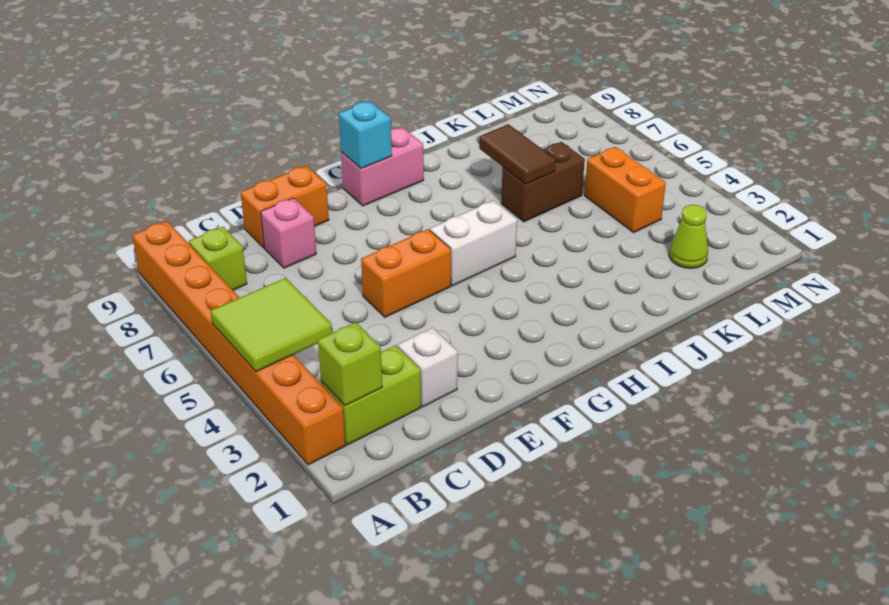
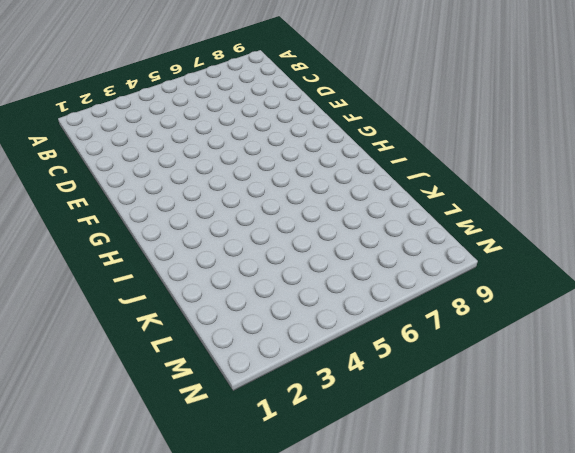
none -> orange 1x8 brick [132,221,345,465]
none -> lime 1x2 brick [321,345,421,445]
none -> lime 1x1 brick [189,227,247,290]

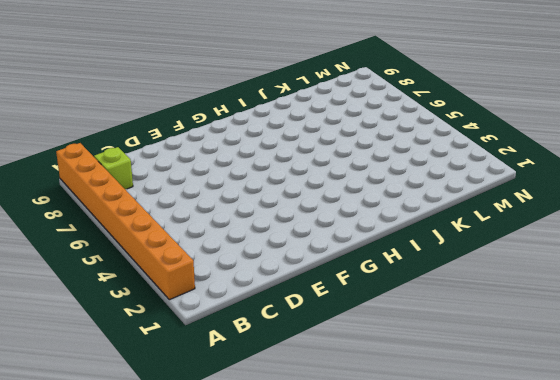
none -> lime 1x2 brick [321,345,421,445]
none -> white 1x1 brick [398,328,458,407]
none -> pink 1x1 brick [261,198,316,268]

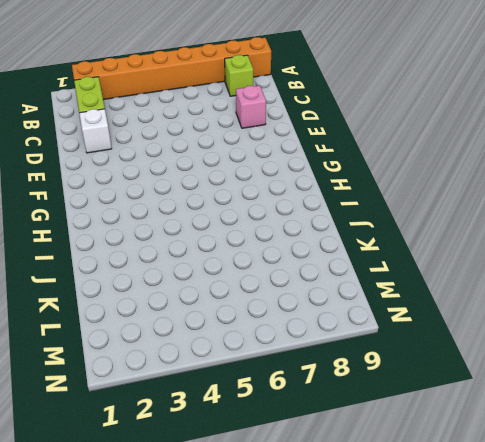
none -> orange 1x2 brick [240,166,329,248]
none -> orange 1x2 brick [361,229,451,317]
none -> white 1x2 brick [430,200,517,286]

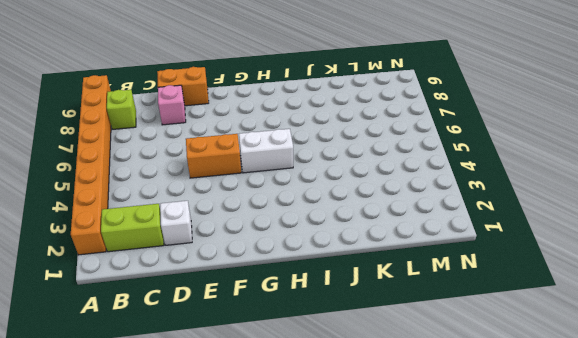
none -> pink 1x2 brick [341,127,424,206]
none -> brown 1x2 brick [501,142,585,222]
none -> lime 1x1 cone [669,205,708,268]

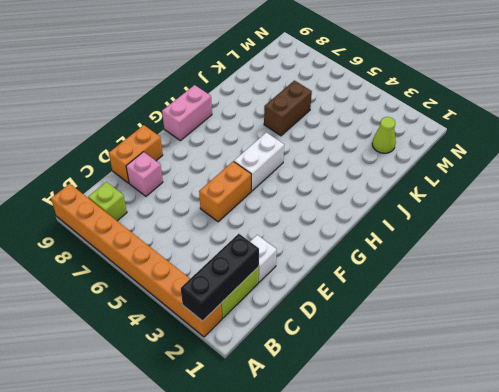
black 1x3 brick [181,234,259,321] -> lime 1x1 brick [318,322,382,406]
none -> orange 1x2 brick [585,147,666,233]
none -> lime 2x2 tile [211,278,332,372]
none -> cyan 1x1 brick [339,101,392,169]

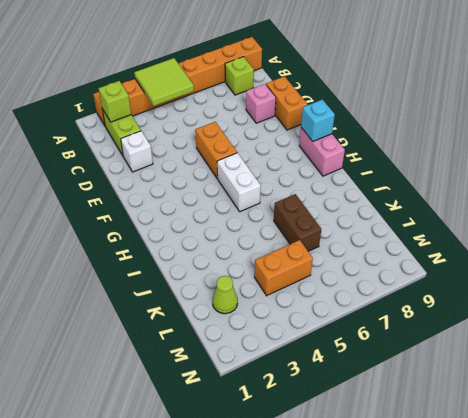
none -> brown 1x2 tile [479,124,555,184]

